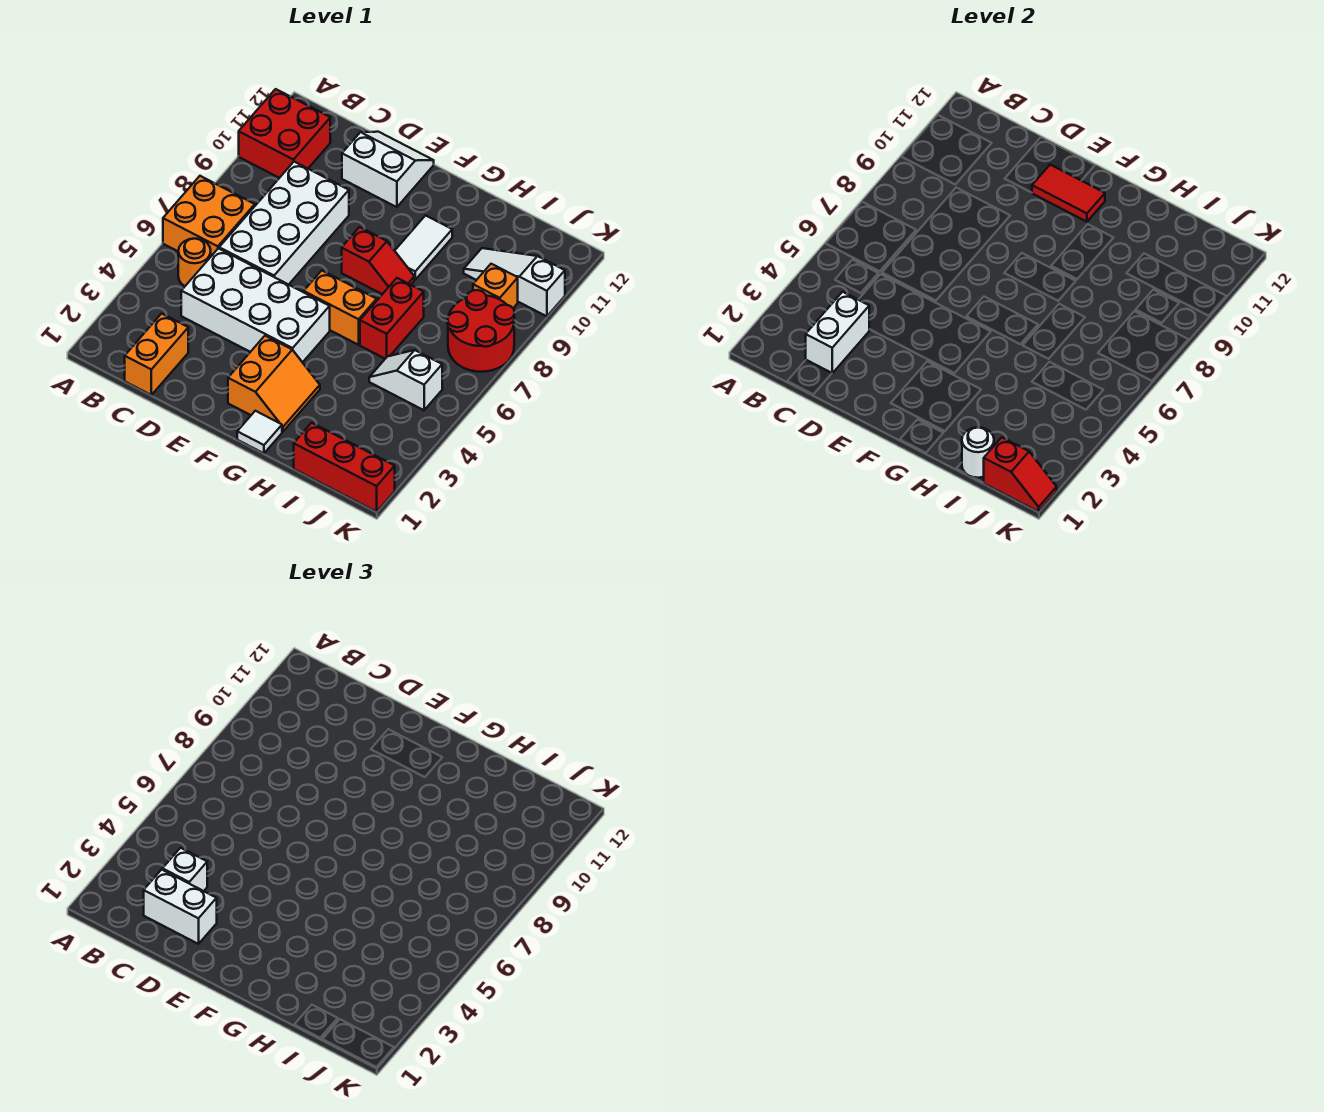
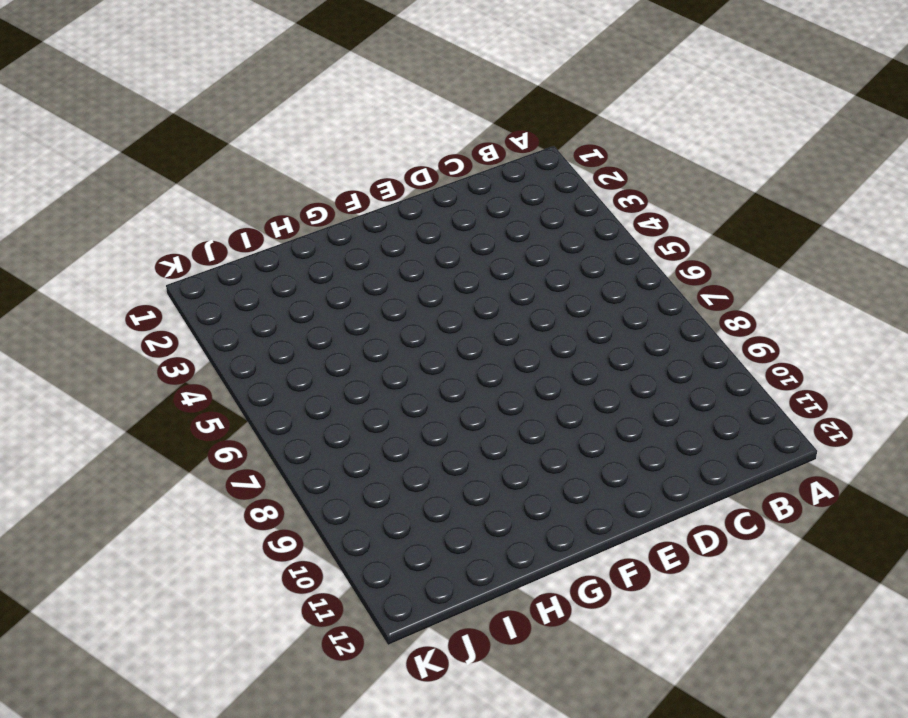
none -> orange 2x2 brick [163,176,255,256]
none -> red 2x2 brick [239,89,330,178]
none -> orange 1x1 round brick [178,239,211,286]

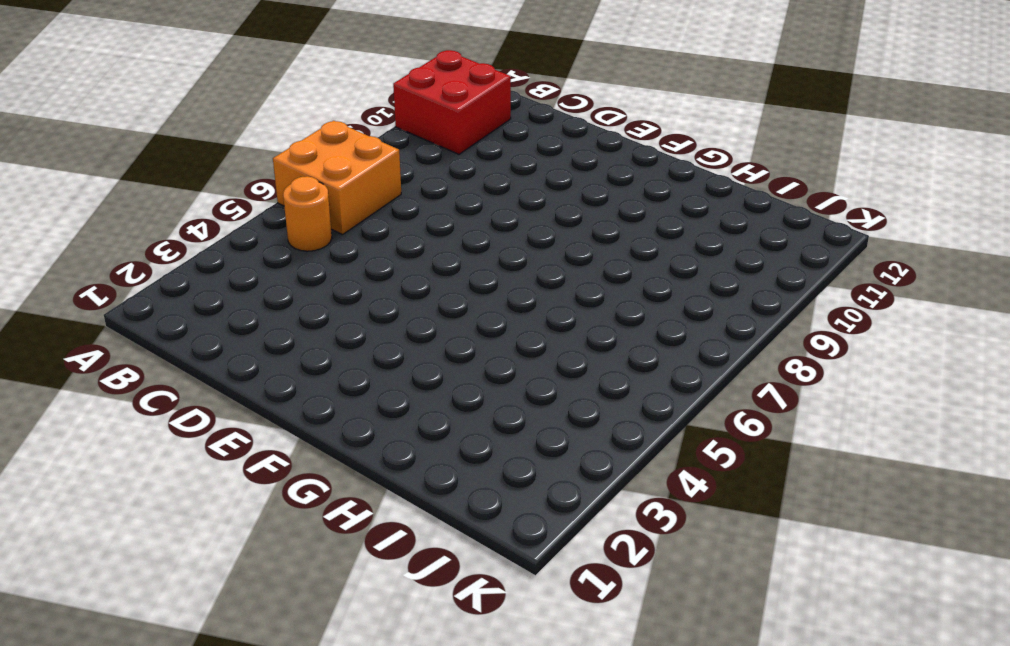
none -> orange 1x2 brick [125,313,188,395]
none -> white 2x4 brick [181,248,330,362]
none -> white 2x4 brick [219,162,349,285]

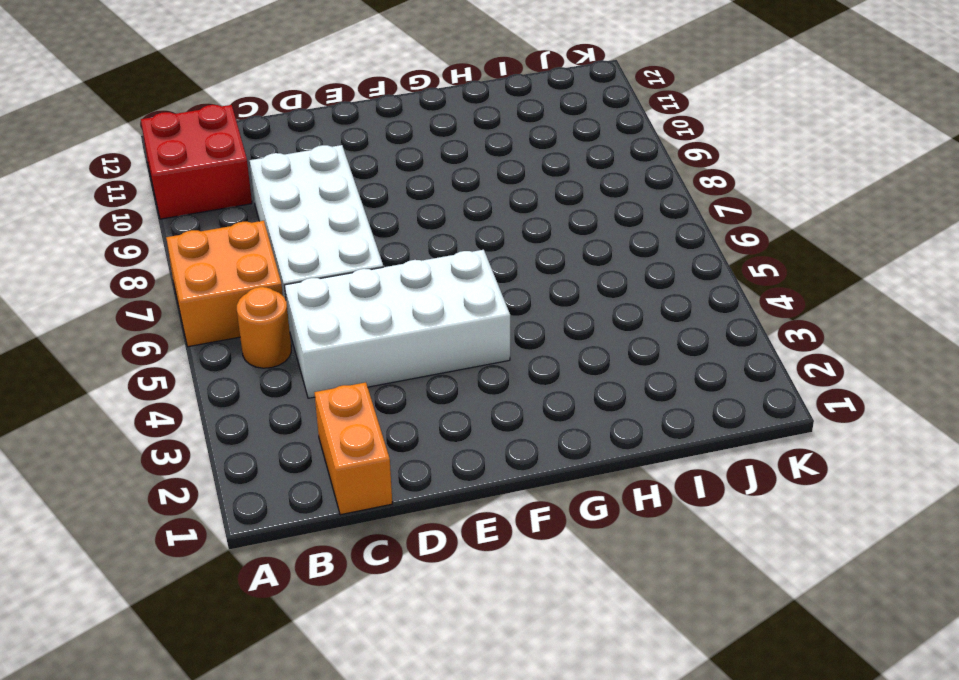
none -> white 2x2 slope [342,132,434,207]
none -> orange 2x2 slope [228,336,320,432]
none -> orange 1x2 brick [304,271,377,345]

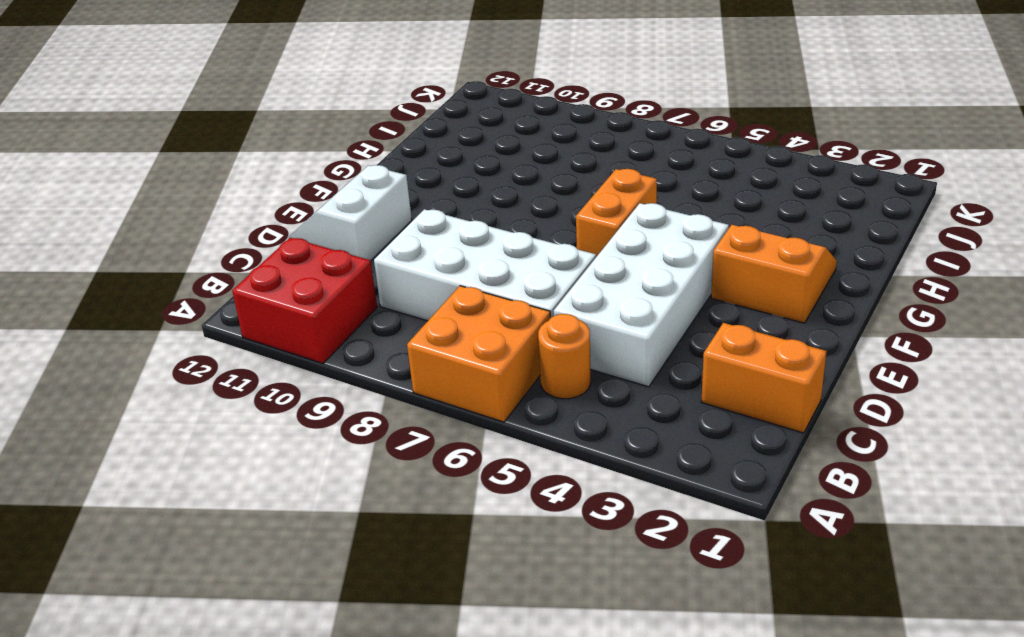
none -> red 1x2 slope [342,227,414,294]
none -> white 1x1 tile [237,411,282,453]
none -> white 1x2 tile [395,215,452,279]

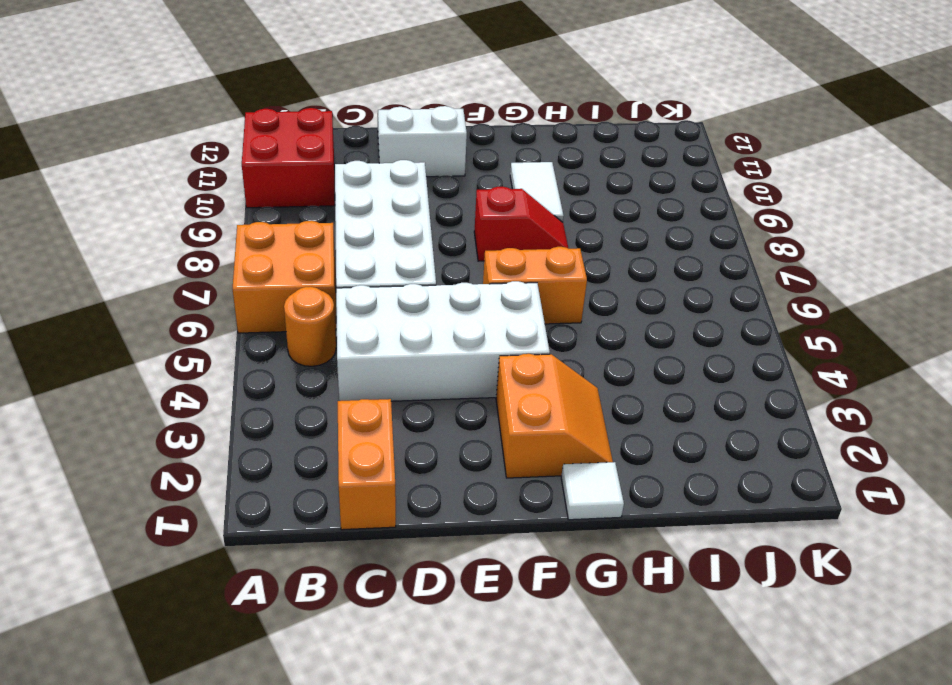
none -> red 1x2 brick [360,278,424,359]
none -> red 1x3 brick [294,423,395,512]
none -> white 1x2 slope [369,350,442,410]

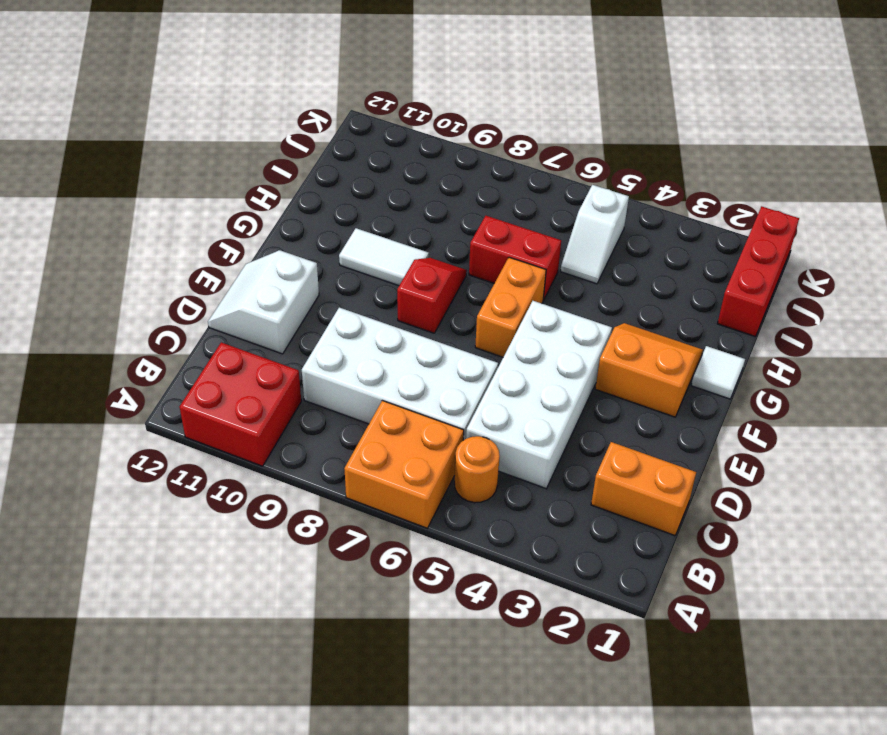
none -> white 1x3 slope [464,248,565,316]
none -> red 2x2 round brick [447,290,515,372]
none -> orange 1x1 brick [473,264,518,308]

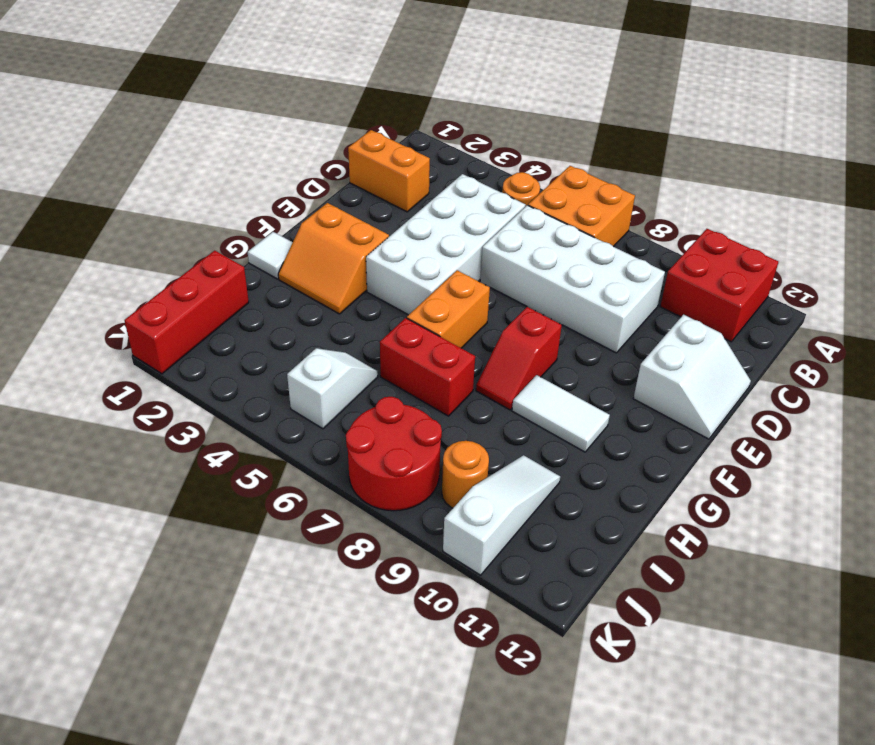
orange 1x1 round brick [442,441,489,508] -> orange 1x1 brick [473,264,518,308]
none -> white 1x2 brick [806,292,869,373]
none -> red 1x2 tile [1032,165,1105,222]
none -> white 1x1 round brick [962,427,994,478]

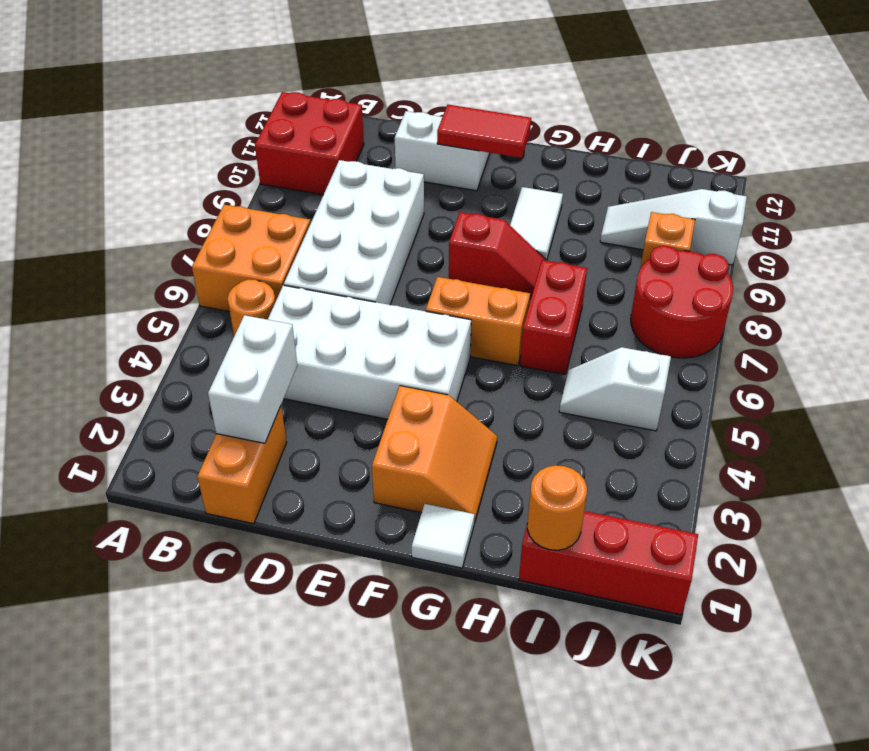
orange 1x1 round brick [527,465,587,550] -> white 1x1 round brick [962,427,994,478]
none -> red 1x2 slope [984,437,1057,512]
none -> white 1x2 brick [144,869,217,944]
none -> white 1x1 brick [163,848,207,891]

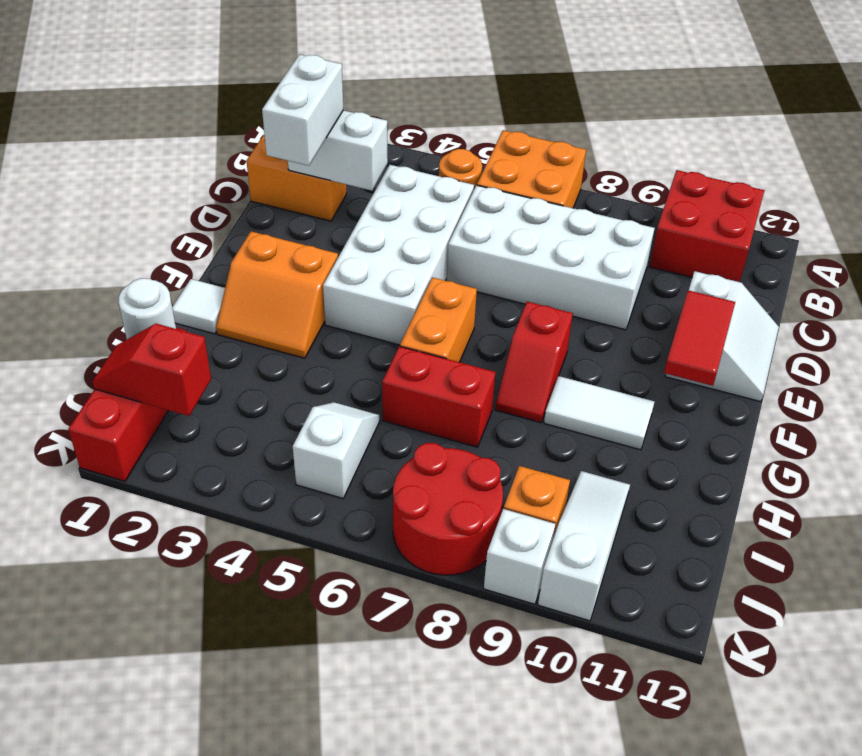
red 1x2 slope [92,324,211,416] -> red 1x2 slope turned to [984,437,1057,512]
white 1x1 brick [484,509,555,604] -> white 1x1 brick moved to [163,848,207,891]

